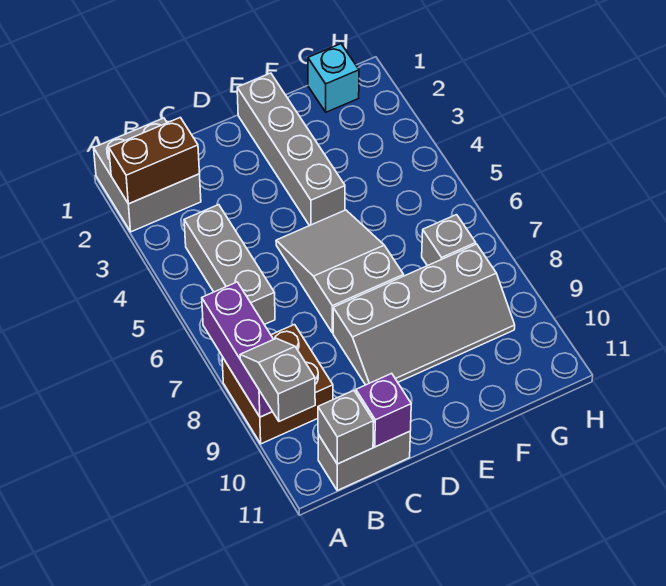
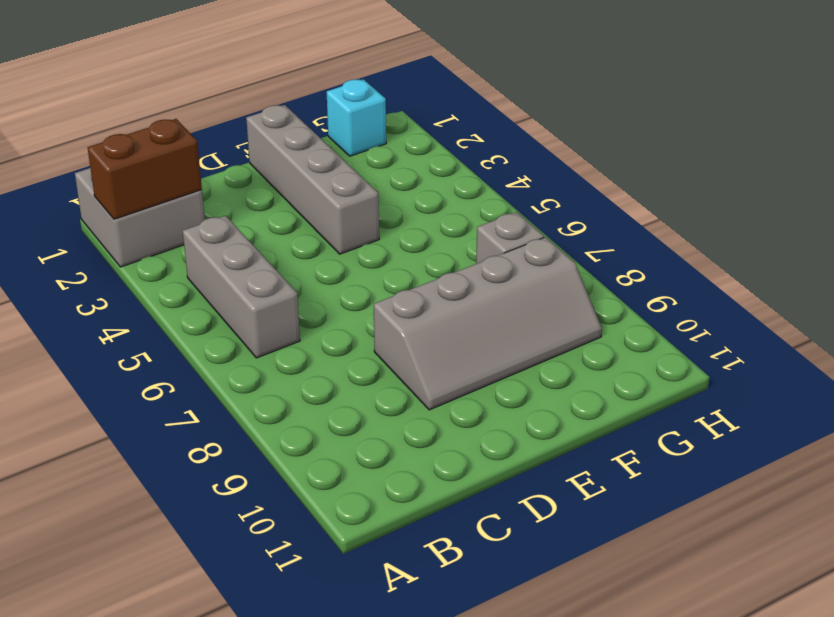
none -> brown 2x2 brick [222,325,333,444]
none -> grey 1x2 brick [318,431,410,490]
none -> grey 2x3 slope [276,210,404,333]

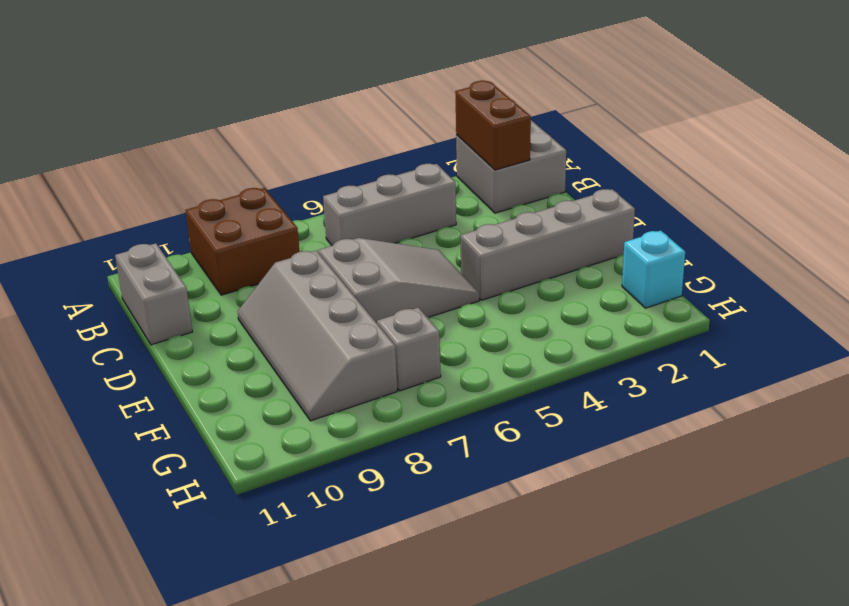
none -> purple 1x3 brick [202,282,273,417]
none -> grey 1x1 brick [318,391,374,464]
none -> purple 1x1 brick [356,373,411,447]

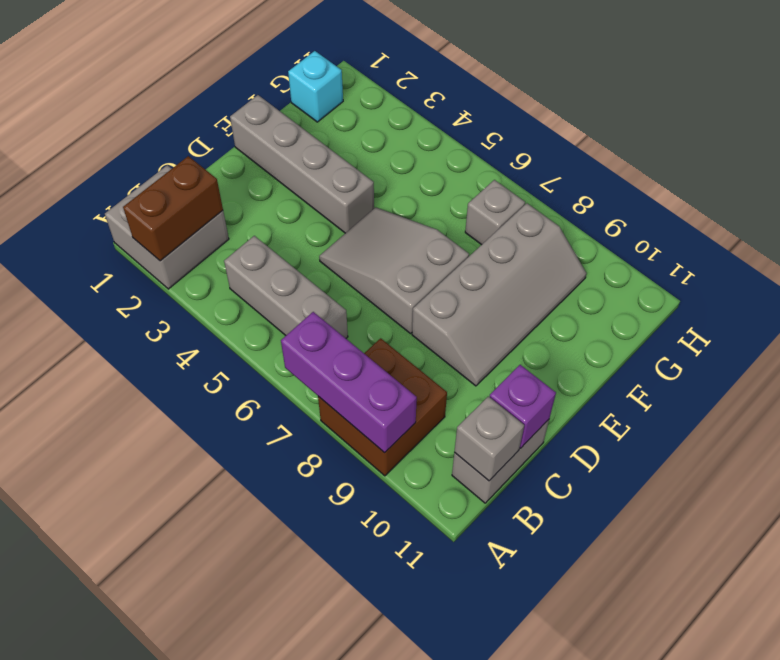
none -> grey 1x2 slope [240,338,315,421]

